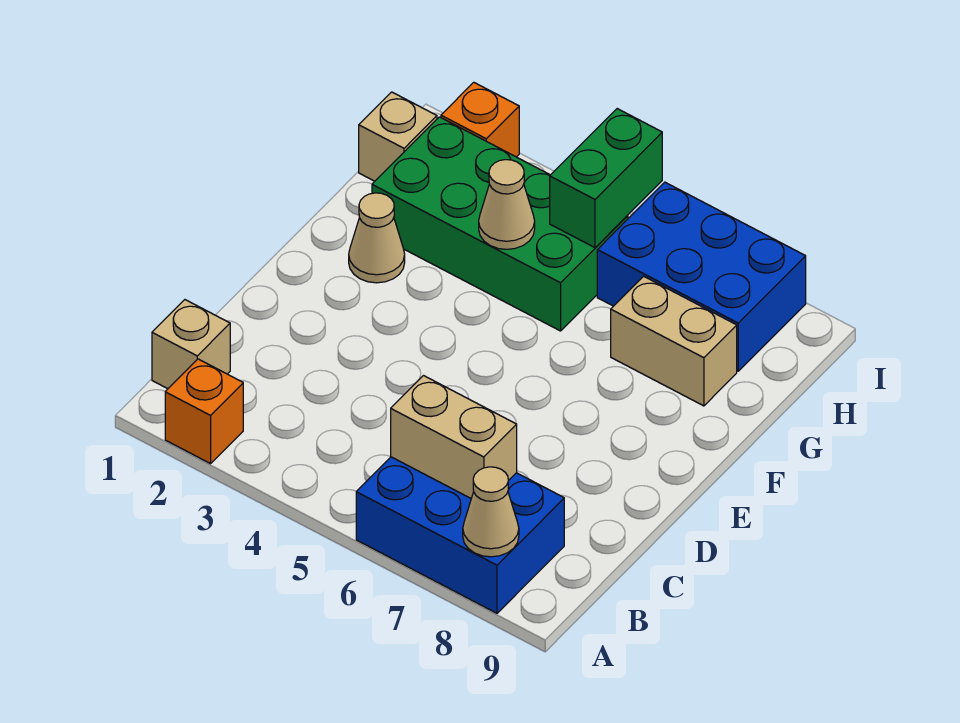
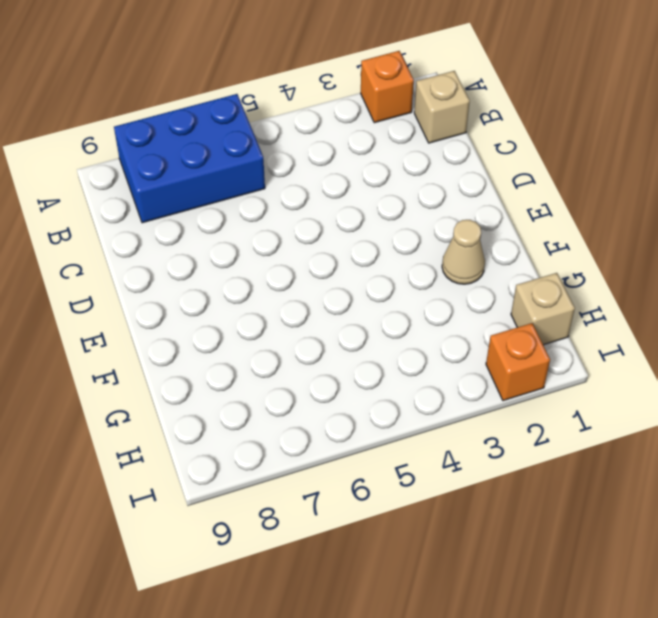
none -> green 2x4 brick [372,117,628,331]
none -> tan 1x2 brick [611,276,737,406]
none -> blue 2x3 brick [597,182,806,371]

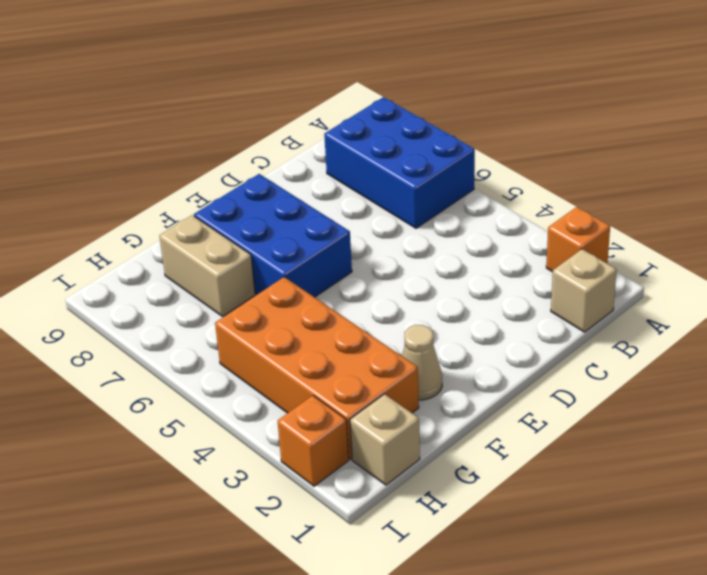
blue 2x3 brick [194,174,352,297] -> blue 2x3 brick moved to [597,182,806,371]
orange 2x4 brick [215,277,419,459] -> green 2x4 brick [372,117,628,331]
none -> tan 1x1 cone [463,467,519,557]
none -> tan 1x2 brick [391,376,517,498]
none -> tan 1x1 cone [479,160,535,249]

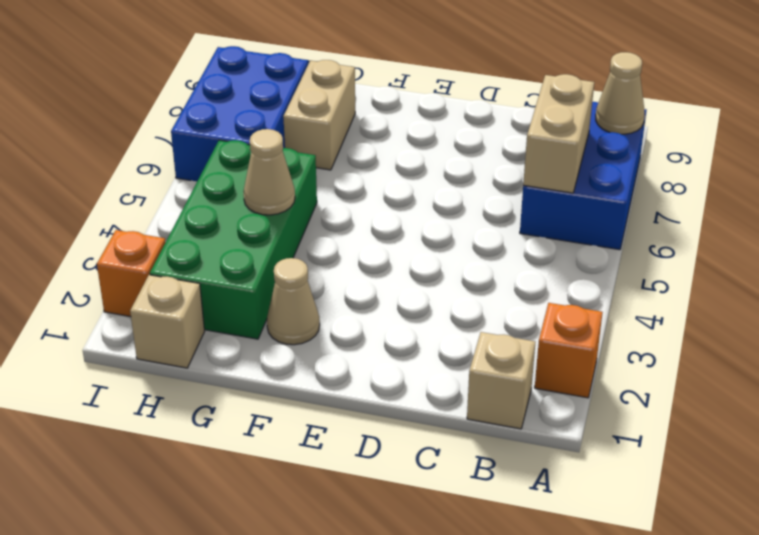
none -> green 1x2 brick [550,109,662,248]

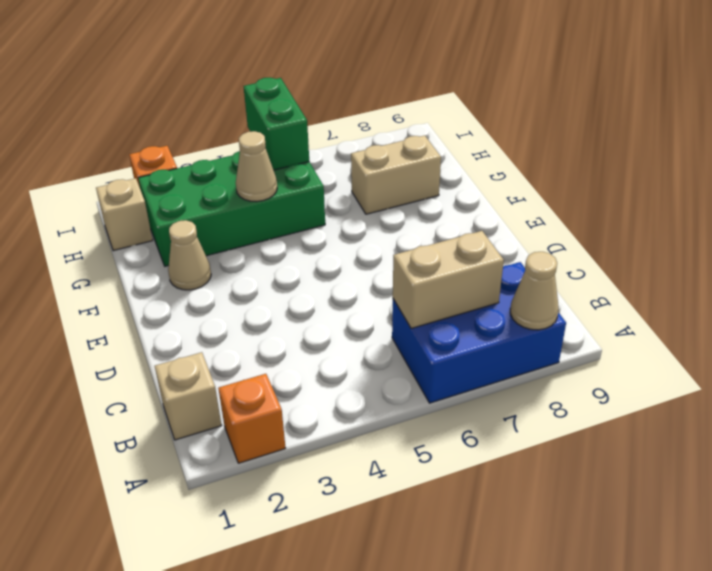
none -> blue 2x3 brick [597,182,806,371]

